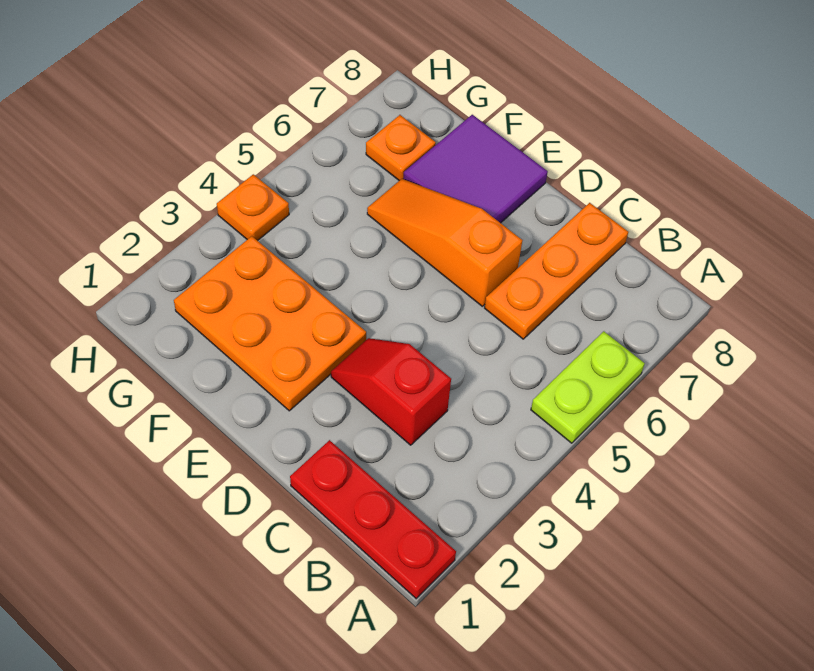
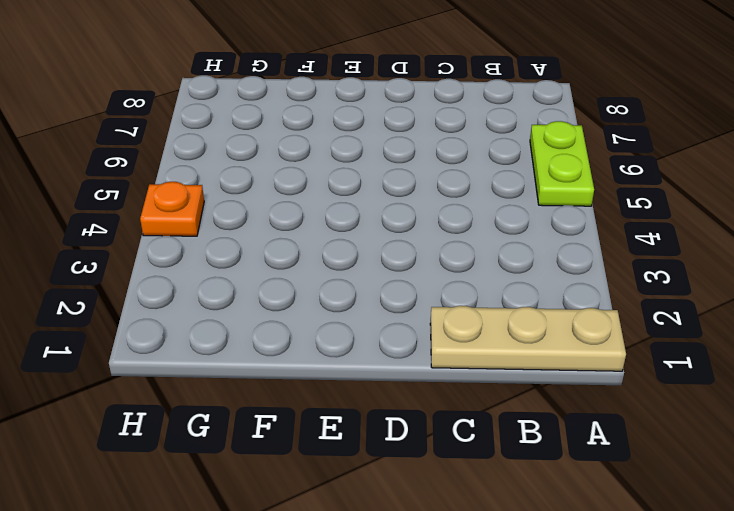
tan 1x3 plate [430,306,626,371] -> red 1x3 plate [290,440,456,599]
none -> red 1x2 slope [331,338,451,445]
none -> orange 1x3 plate [485,203,628,339]

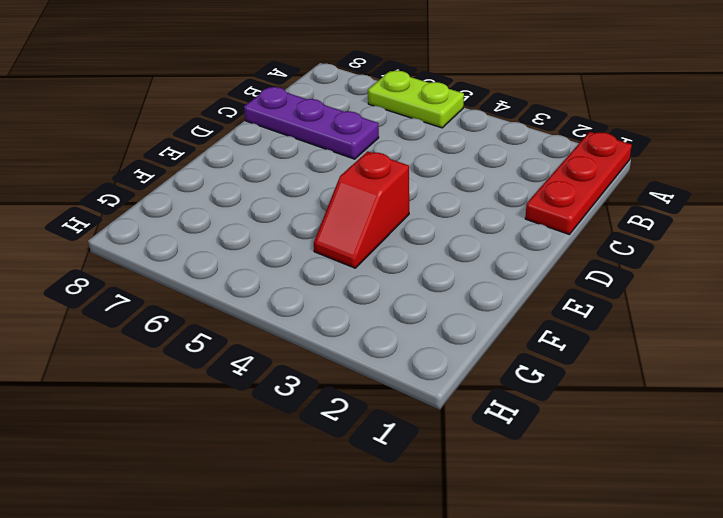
purple 1x3 plate [244,87,379,159] -> orange 1x3 plate [485,203,628,339]
red 1x2 slope [314,151,409,268] -> red 1x2 slope moved to [331,338,451,445]
none -> orange 1x3 slope [367,179,522,307]
none -> orange 2x3 plate [174,236,366,411]

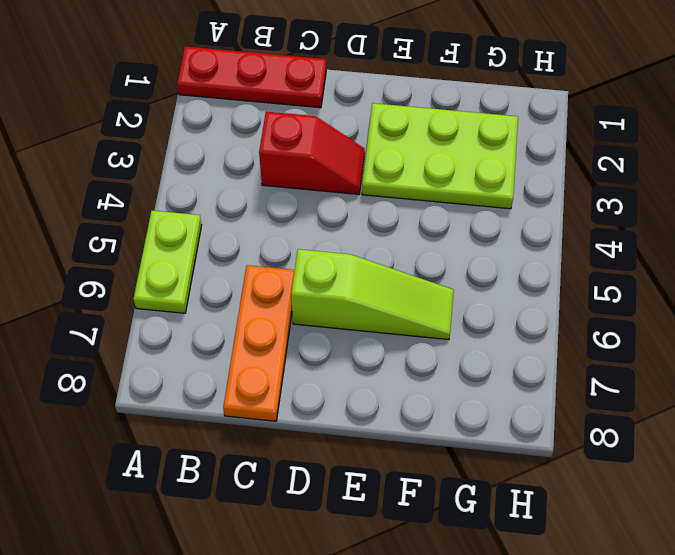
lime 1x3 slope [291,249,454,340] -> orange 1x3 slope [367,179,522,307]
lime 2x3 plate [362,103,518,209] -> orange 2x3 plate [174,236,366,411]
none -> purple 2x2 tile [403,115,548,223]
none -> orange 1x1 plate [366,115,436,181]

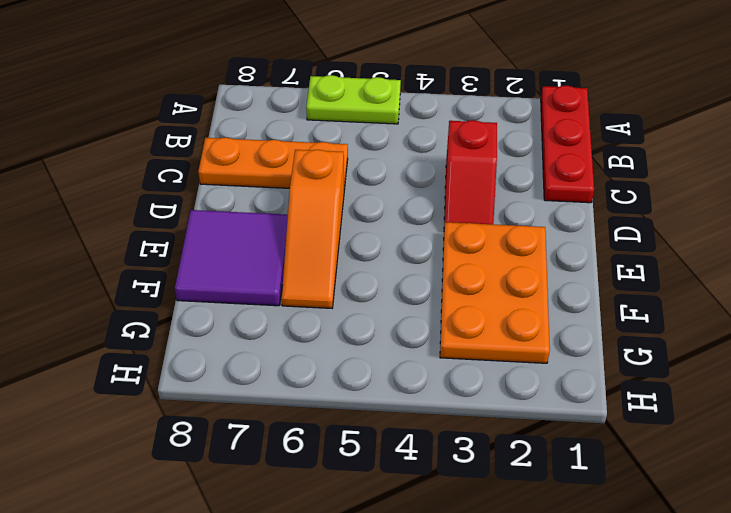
none -> orange 1x1 plate [366,115,436,181]
none -> orange 1x1 plate [217,174,289,241]

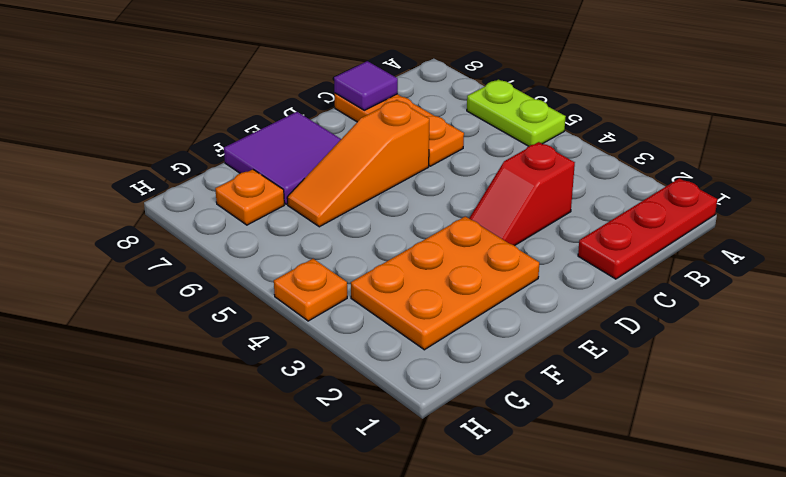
purple 1x1 tile [334,61,398,110] -> none

